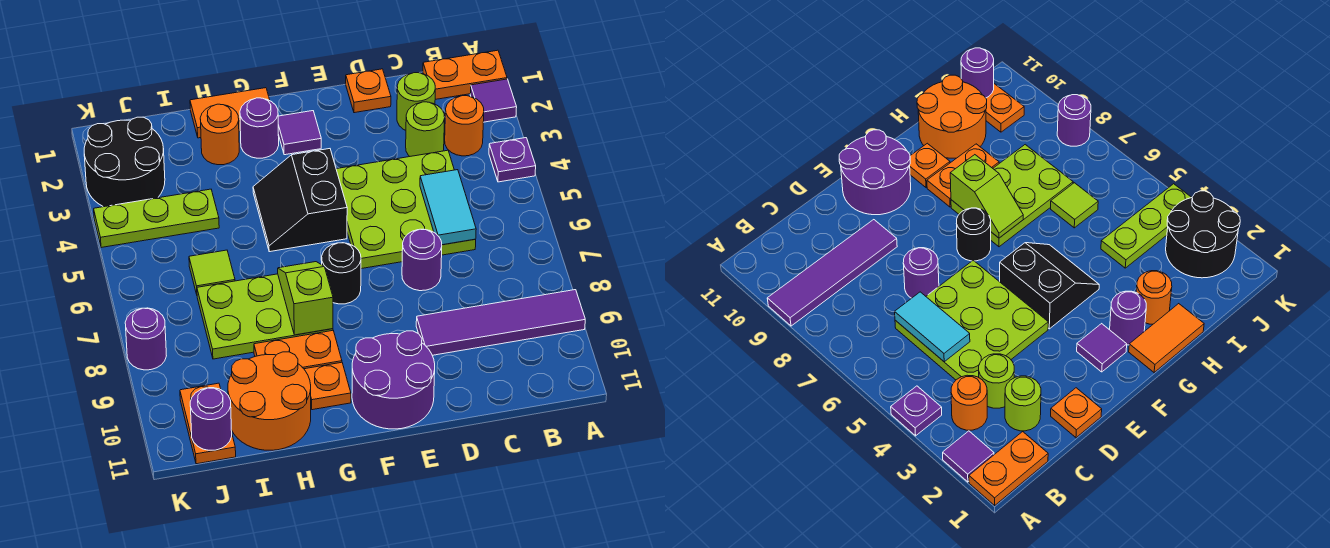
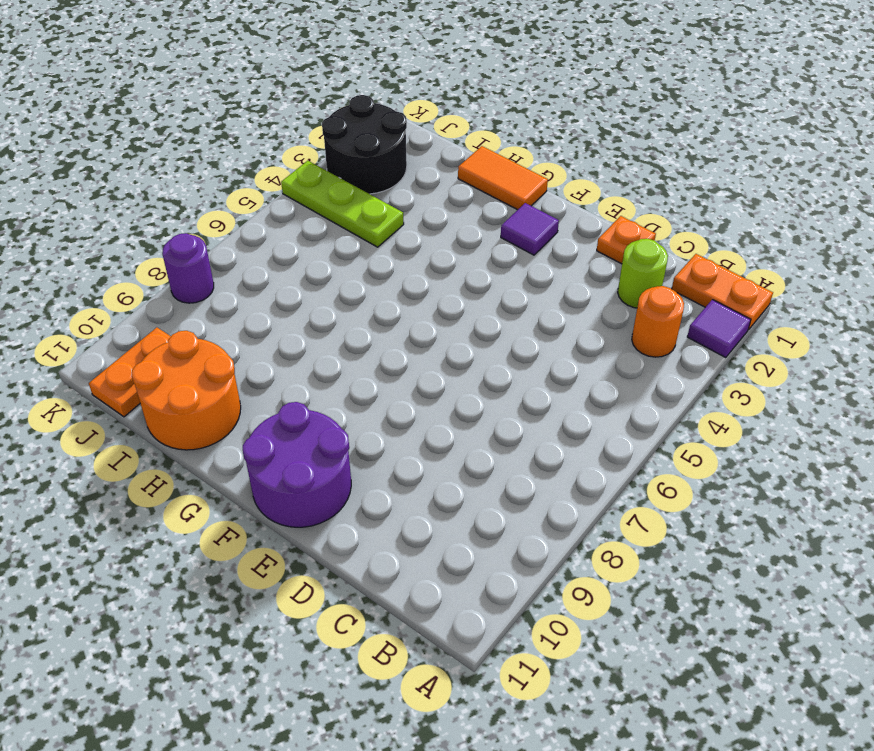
none -> purple 1x1 plate [489,138,536,182]
none -> purple 1x4 tile [416,290,585,355]
none -> lime 1x1 round brick [406,102,445,156]

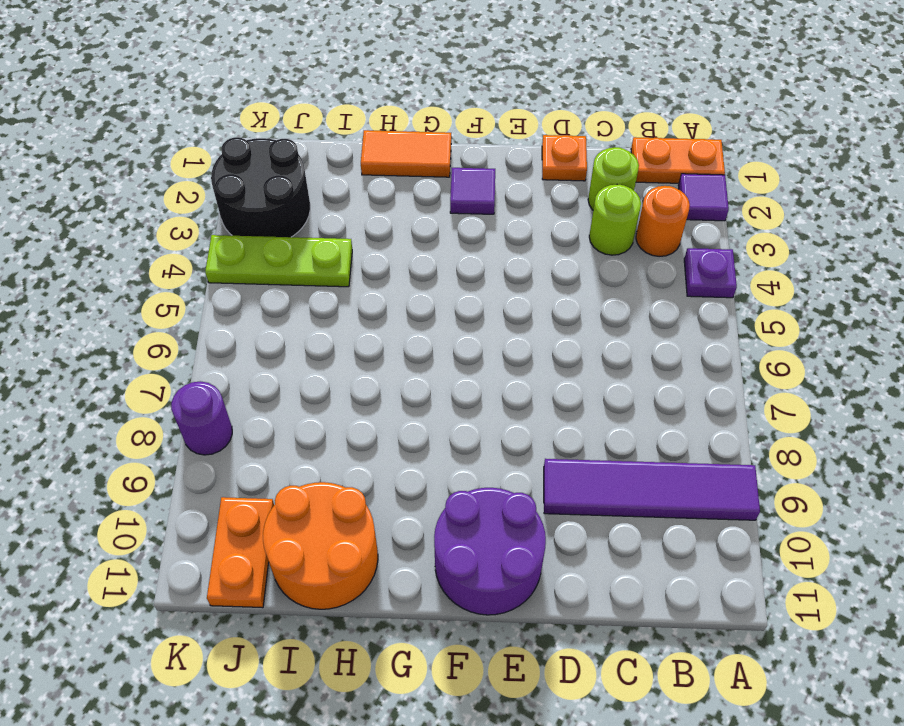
none -> lime 3x3 plate [336,150,476,269]
none -> purple 1x1 round brick [402,229,442,291]
none -> black 2x2 slope [253,149,347,252]

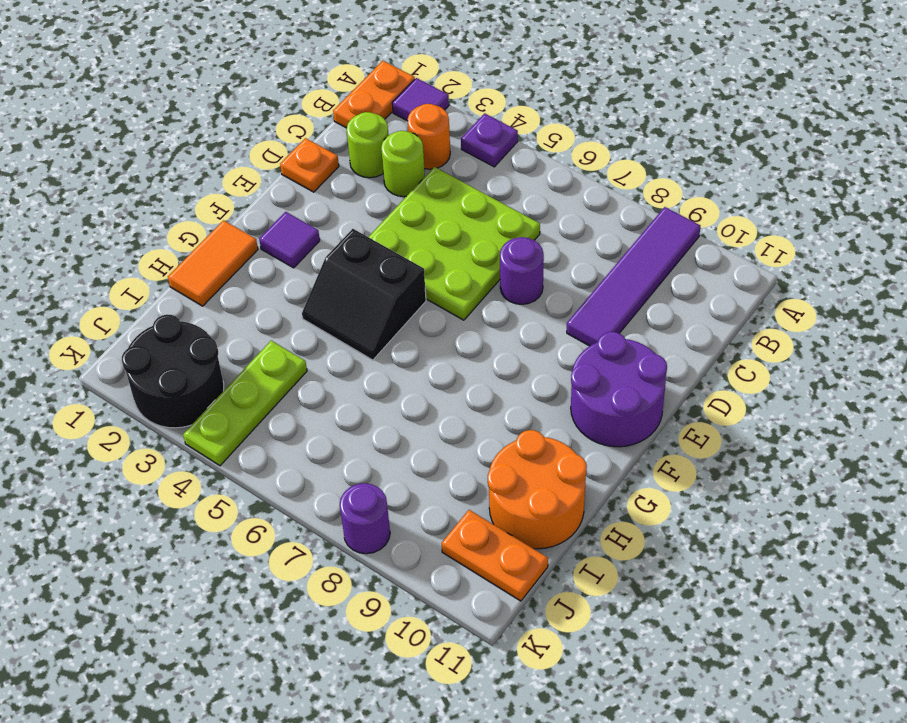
none -> black 1x1 round brick [322,243,361,304]
none -> purple 1x1 round brick [240,98,279,158]
none -> lime 2x3 plate [197,274,333,359]

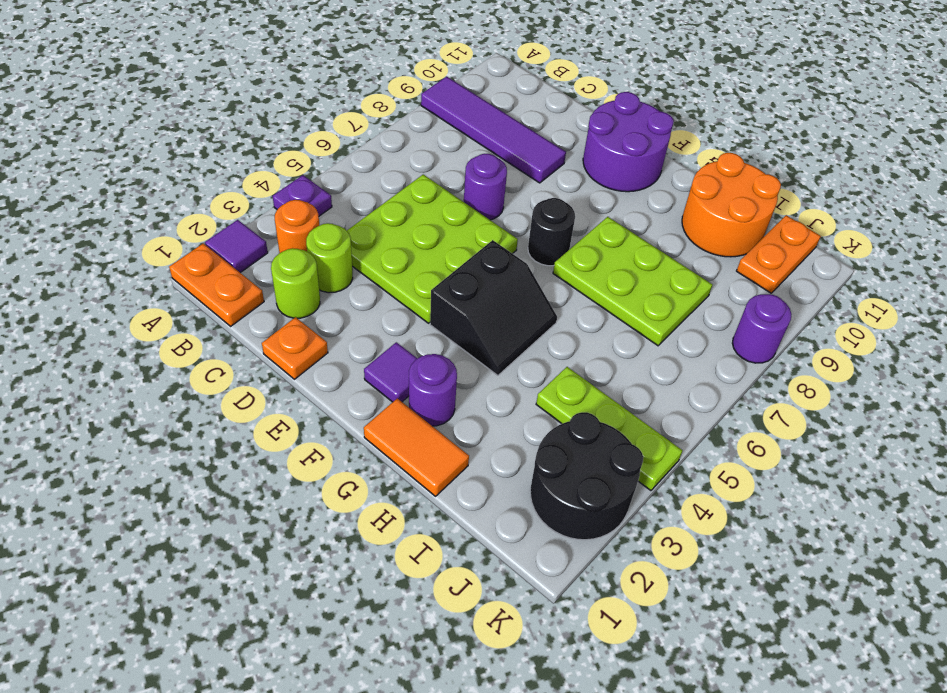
none -> orange 1x2 plate [254,331,342,369]
none -> orange 1x1 plate [304,362,351,410]
none -> orange 1x1 round brick [200,104,239,165]

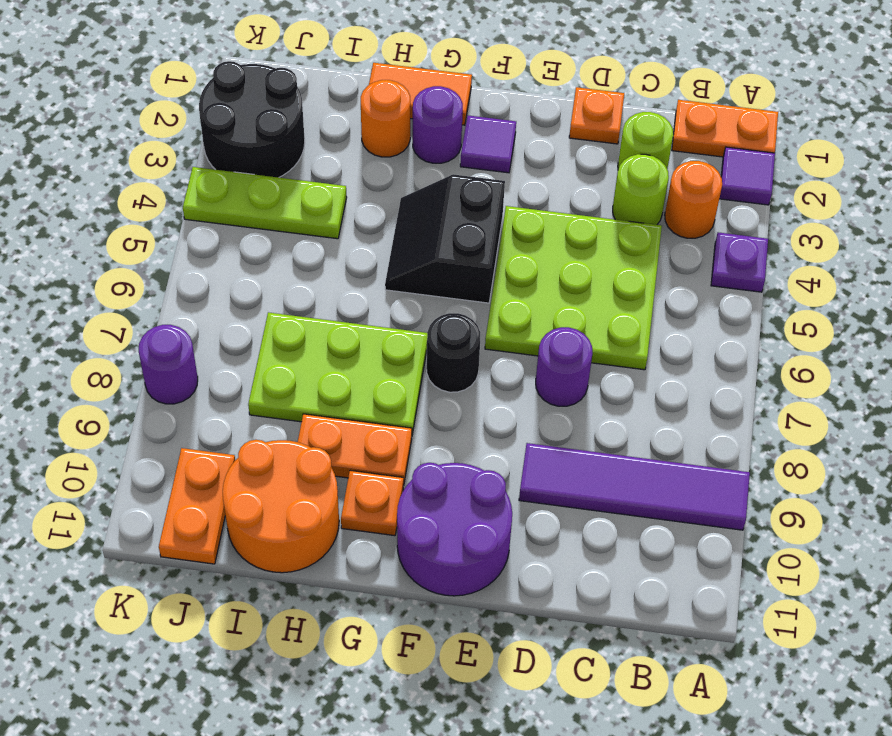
none -> lime 1x1 tile [189,250,235,294]
none -> cyan 1x2 tile [420,170,476,245]
none -> lime 1x2 slope [278,262,333,335]

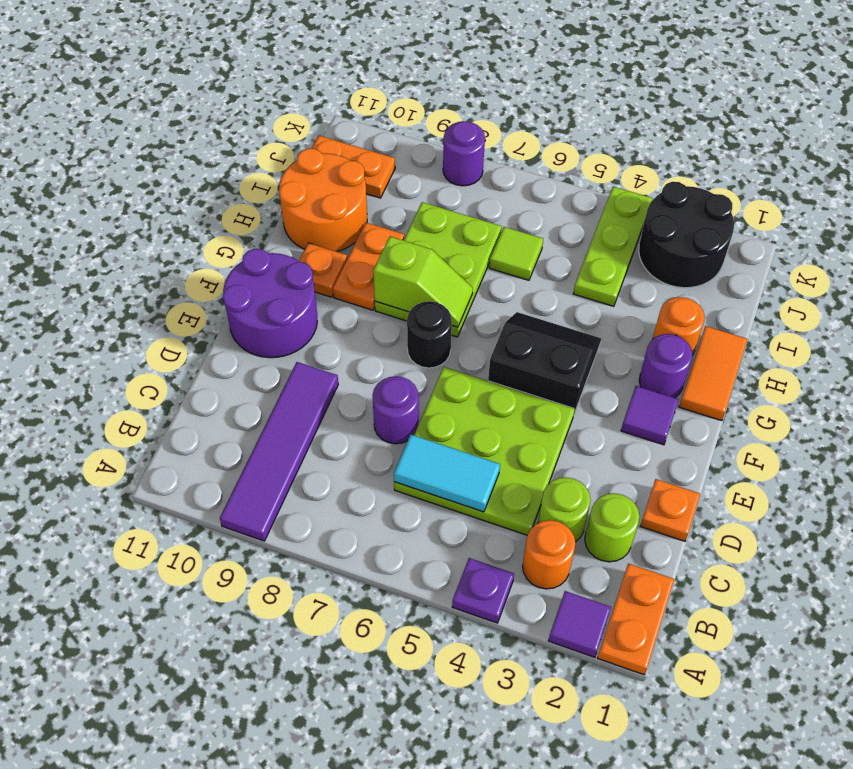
none -> purple 1x1 round brick [190,388,232,450]

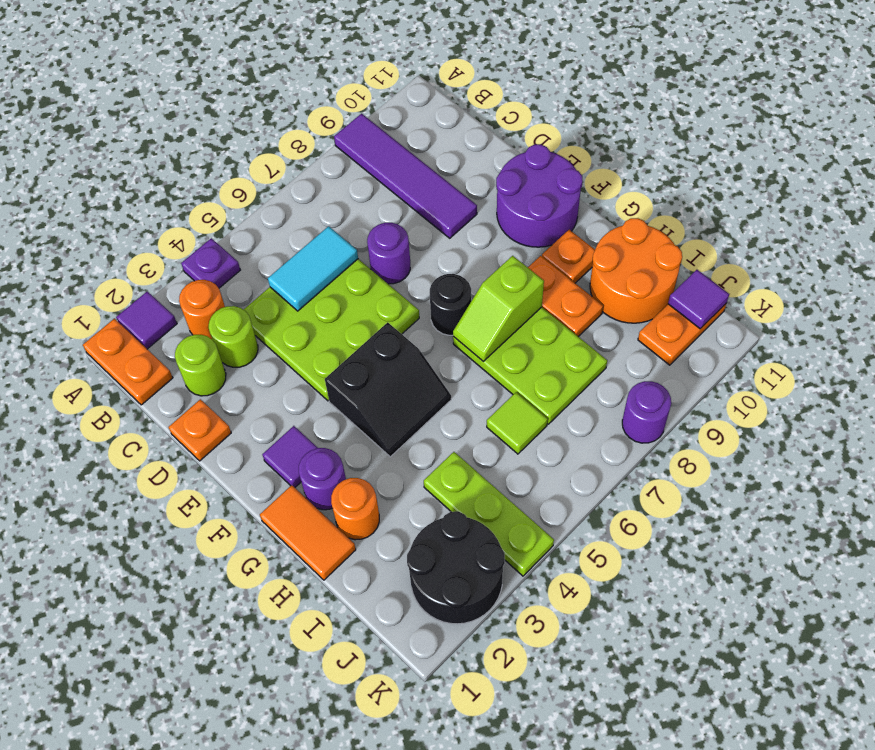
purple 1x1 tile [668,270,729,329] -> purple 1x1 round brick [190,388,232,450]

